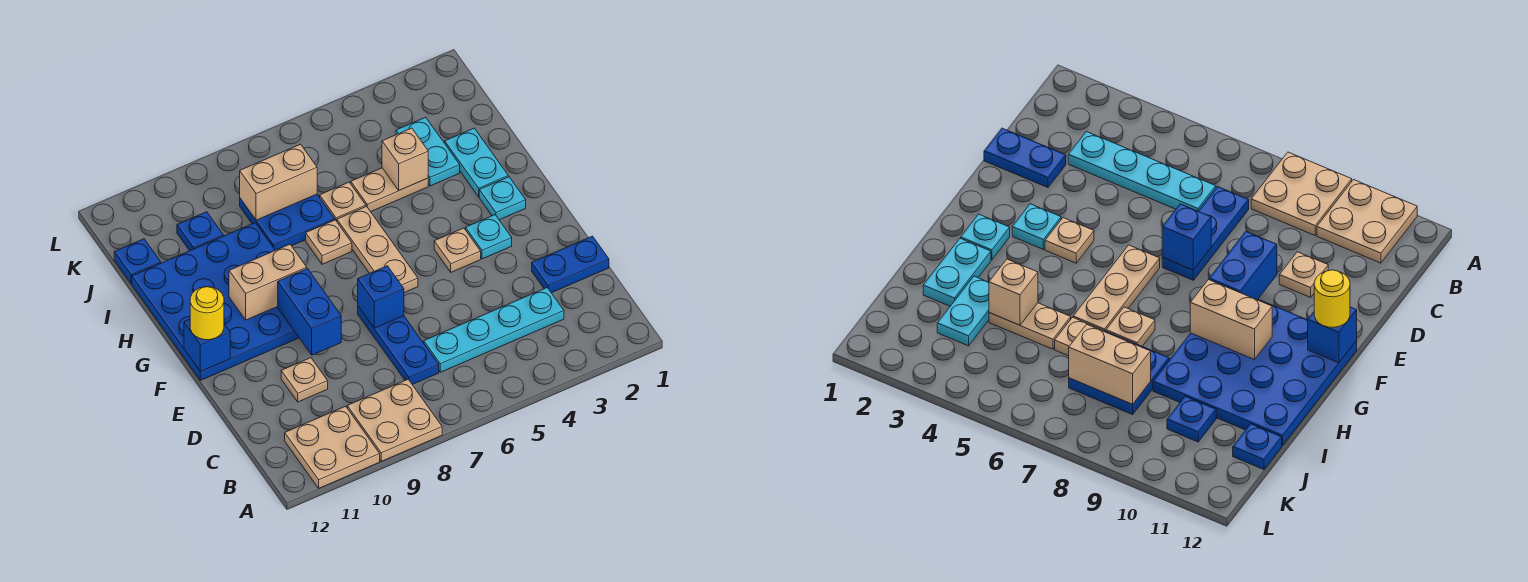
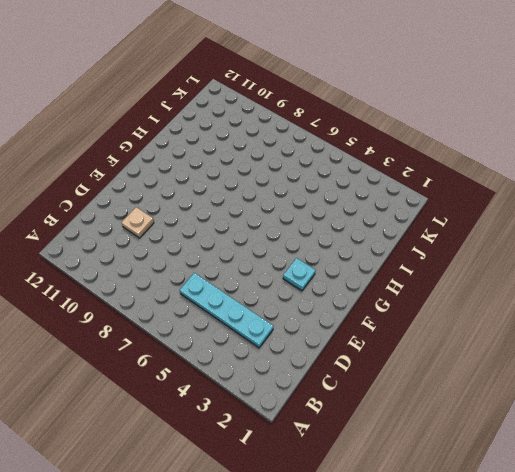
none -> tan 2x2 plate [347,379,442,461]
none -> tan 2x2 plate [285,406,380,488]
none -> blue 1x3 plate [358,306,439,385]

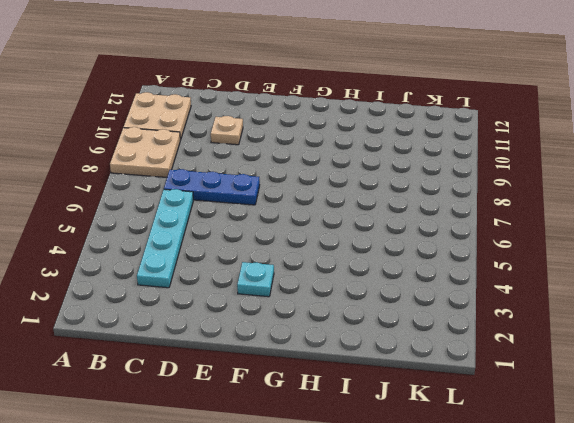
none -> blue 1x2 plate [532,236,609,293]
none -> tan 1x1 plate [434,228,481,272]
none -> tan 1x3 plate [337,206,418,293]

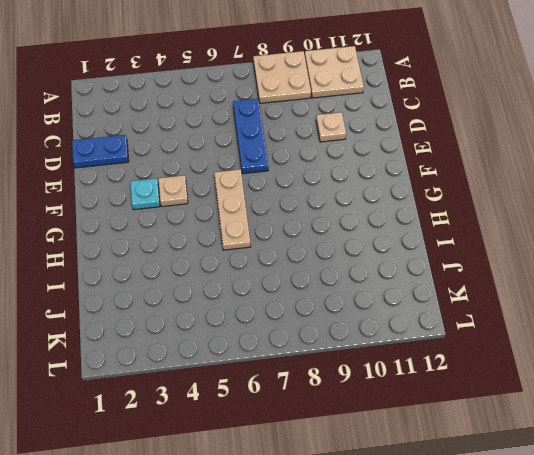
none -> cyan 1x4 plate [424,288,564,372]
none -> blue 4x4 plate [132,223,299,380]
none -> cyan 1x1 plate [479,177,526,220]

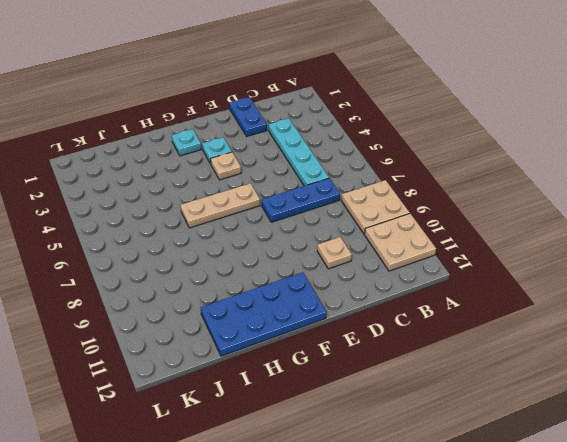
blue 2x4 plate [201,272,326,356] -> blue 4x4 plate [132,223,299,380]
none -> cyan 1x2 plate [445,128,508,197]
none -> tan 1x1 plate [306,220,352,264]
none -> cyan 1x2 plate [396,117,460,186]

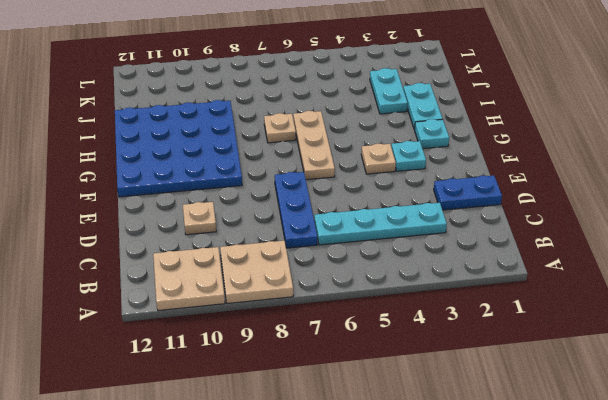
none -> tan 1x2 plate [351,168,428,212]
none -> tan 1x1 plate [320,182,366,221]
none -> blue 2x2 plate [240,194,335,250]

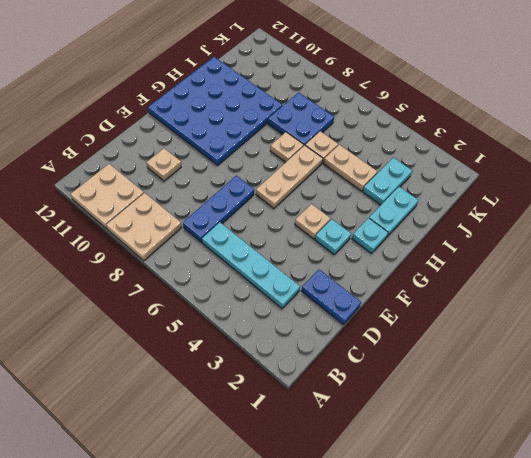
none -> blue 1x1 plate [177,212,223,251]
none -> blue 1x1 plate [114,239,161,283]
none -> blue 1x1 brick [358,266,404,328]

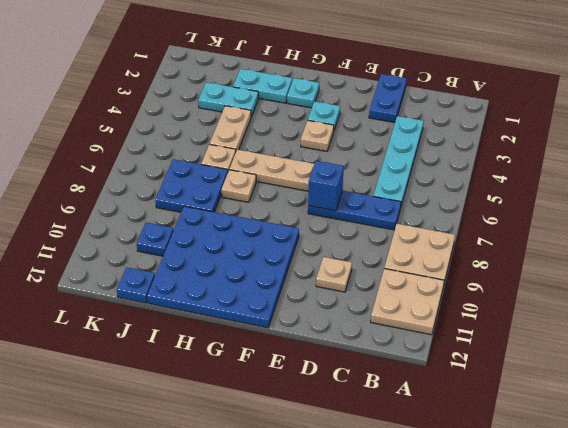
none -> blue 1x2 brick [278,269,341,355]
none -> blue 1x1 brick [184,319,230,372]
none -> tan 1x2 brick [229,244,307,320]

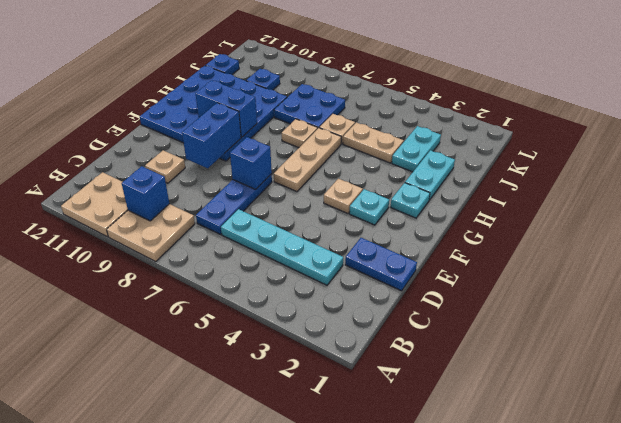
blue 1x1 brick [122,166,169,221] -> blue 1x1 brick moved to [184,319,230,372]
blue 1x2 brick [196,80,257,137] -> tan 1x2 brick [229,244,307,320]
none -> tan 1x1 brick [382,128,428,190]
none -> tan 1x2 brick [240,144,317,220]
none -> yellow 1x1 round brick [190,287,224,340]

